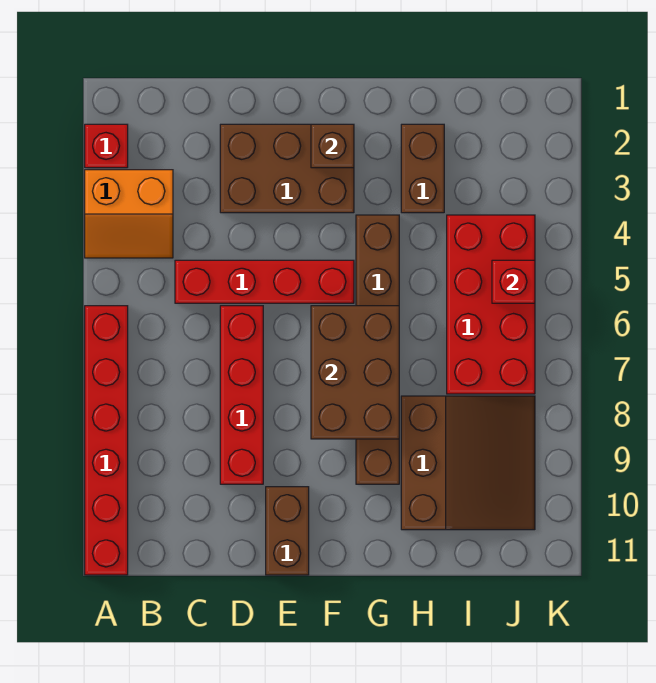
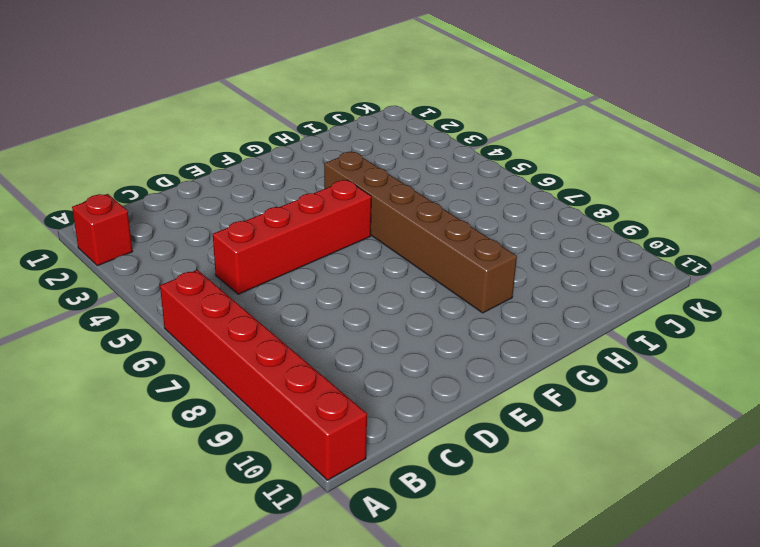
none -> orange 2x2 slope [85,170,173,258]
none -> brown 2x3 brick [220,124,354,213]
none -> red 1x4 brick [220,306,263,484]

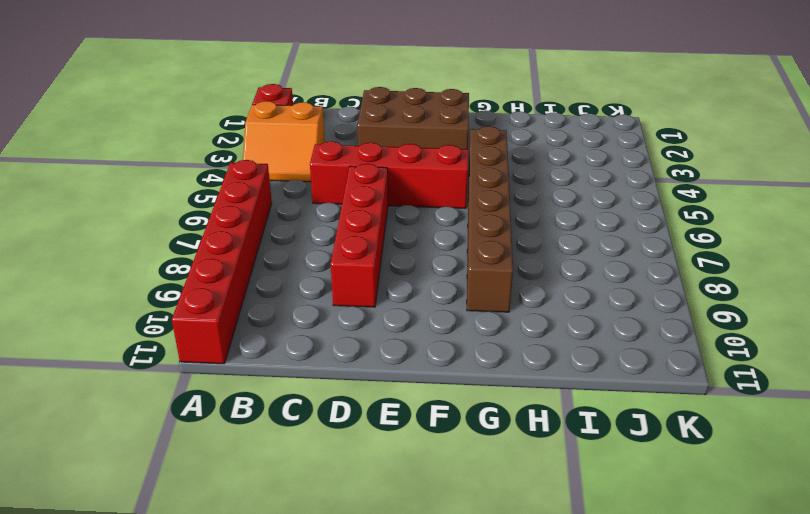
none -> brown 1x2 brick [266,487,309,575]
none -> brown 1x2 brick [401,124,444,213]
none -> brown 3x3 slope [401,396,535,530]

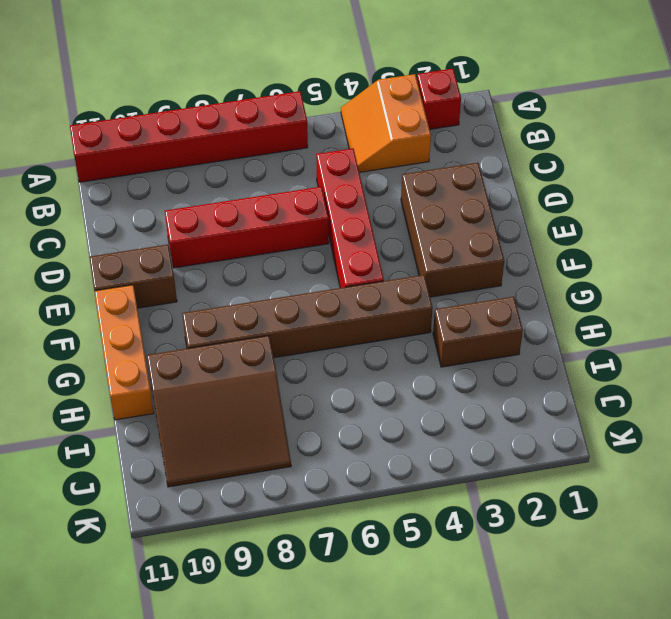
orange 1x3 brick [94,285,154,420] -> none
none -> red 2x4 brick [447,215,535,394]
none -> brown 1x1 brick [311,124,354,168]
none -> brown 2x3 brick [311,306,399,439]

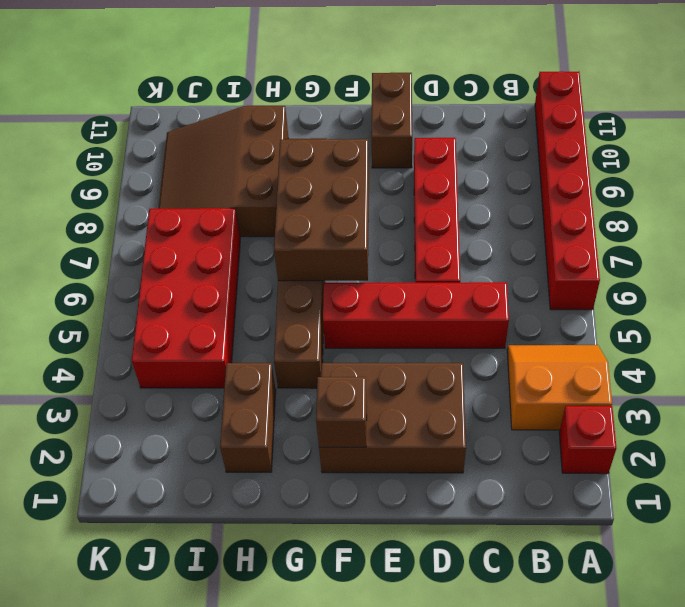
none -> red 1x1 brick [492,260,535,303]

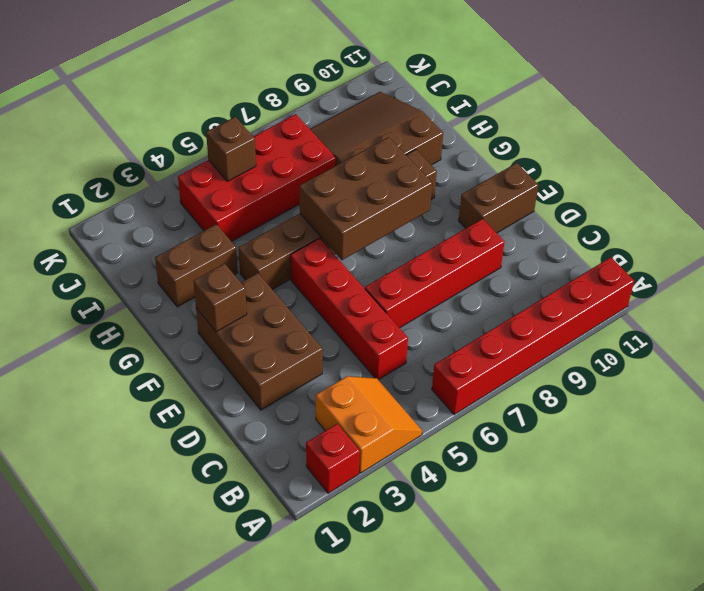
brown 1x1 brick [206,117,256,181] -> red 1x1 brick [492,260,535,303]

